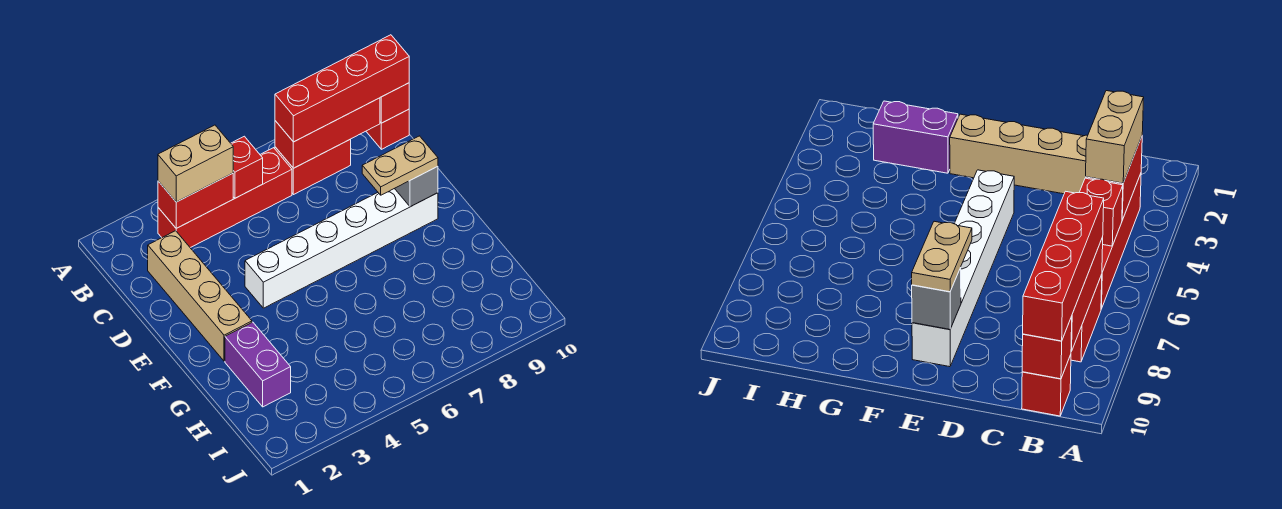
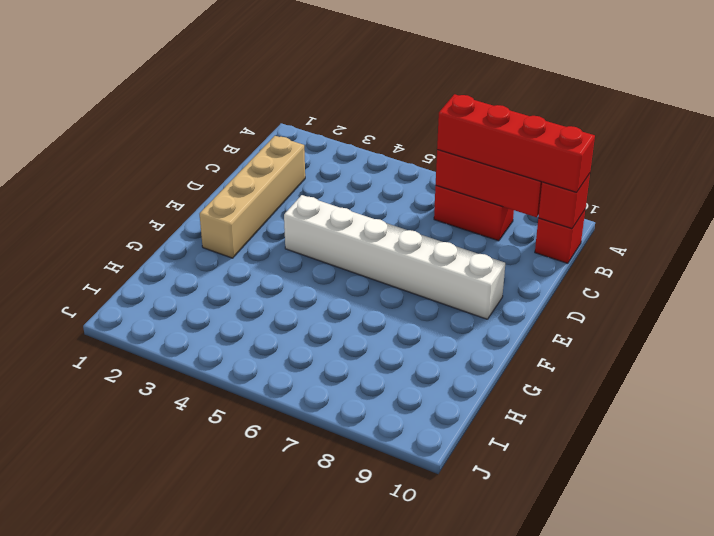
none -> red 1x4 brick [158,148,292,248]
none -> purple 1x2 brick [225,322,291,407]
none -> red 1x2 brick [158,173,233,228]

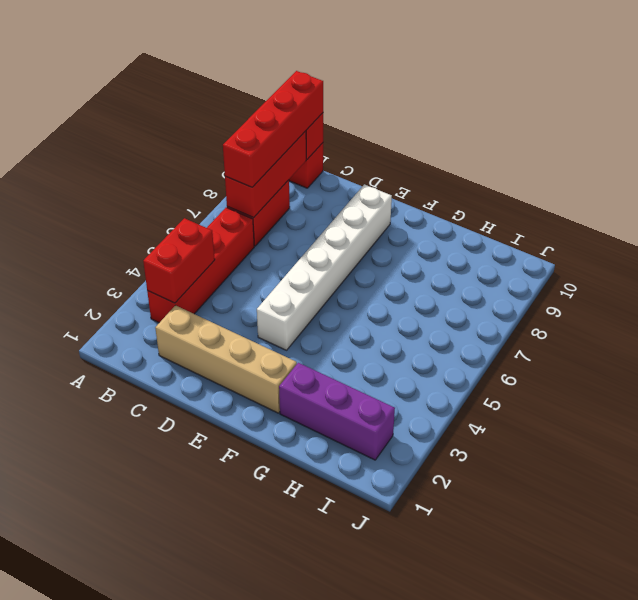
purple 1x3 brick [279,363,395,460] -> purple 1x2 brick [225,322,291,407]
none -> red 1x1 brick [231,136,263,198]
none -> grey 1x1 brick [395,166,438,207]
none -> tan 1x2 brick [158,125,233,202]

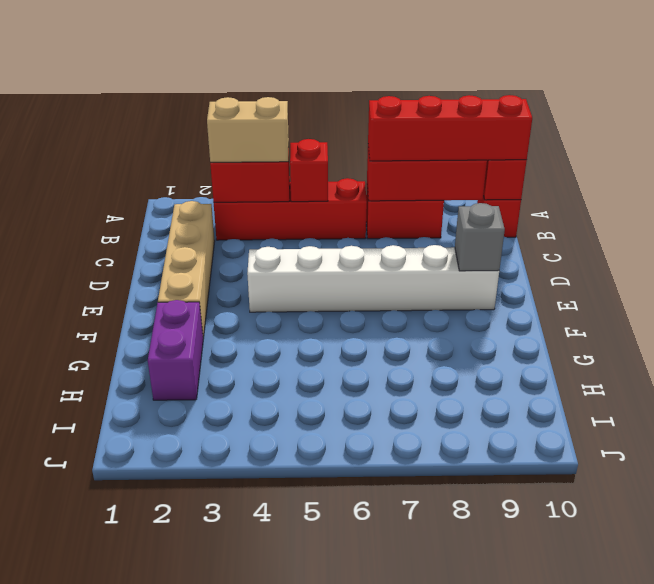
none -> tan 1x2 plate [362,136,438,195]

